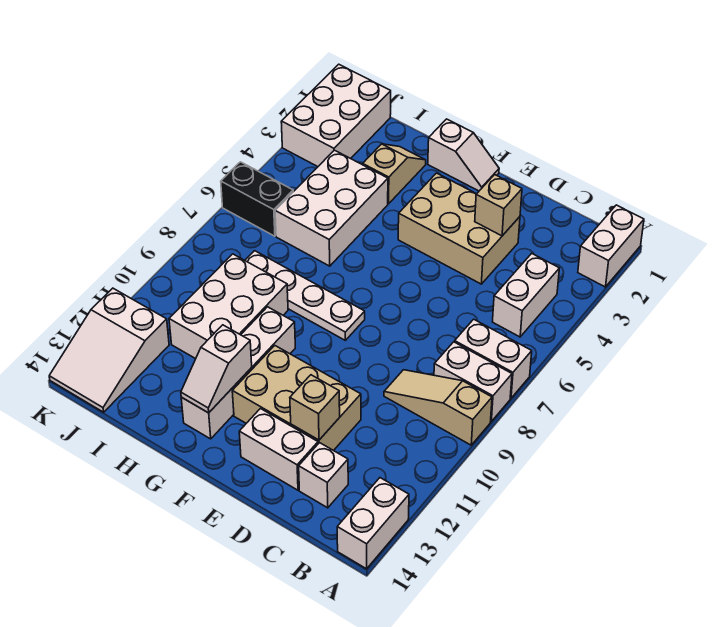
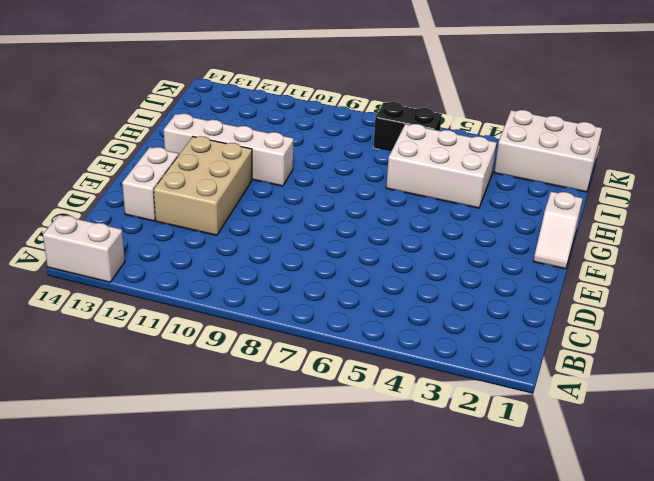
black 1x2 brick [373,102,442,152] -> black 1x2 brick turned to [221,162,293,236]
none -> white 1x2 brick [578,205,644,287]
none -> white 1x2 brick [455,319,532,398]
none -> white 1x2 brick [434,342,512,421]

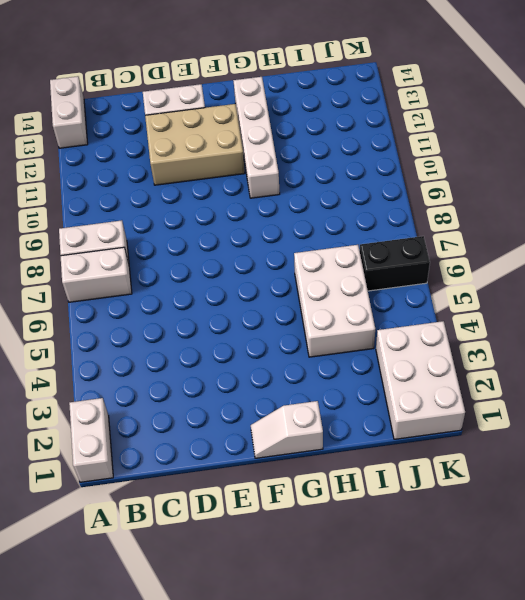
none -> tan 1x3 slope [384,370,492,445]
none -> white 1x2 brick [493,253,559,337]
none -> white 1x1 brick [299,443,348,508]

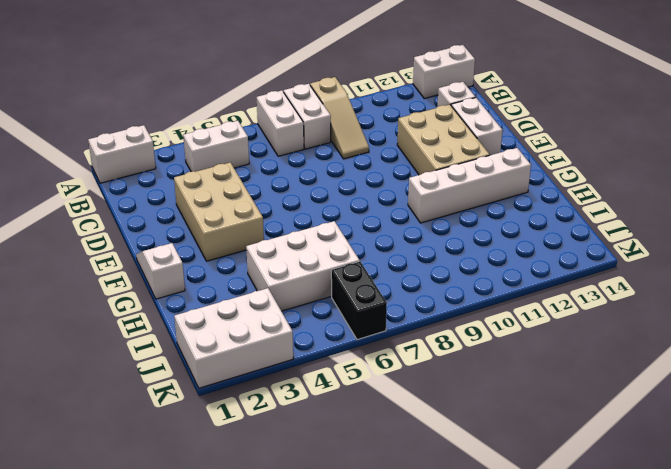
none -> white 1x4 plate [245,251,365,340]
none -> tan 1x2 slope [363,144,426,204]
none -> white 2x3 brick [169,254,288,359]

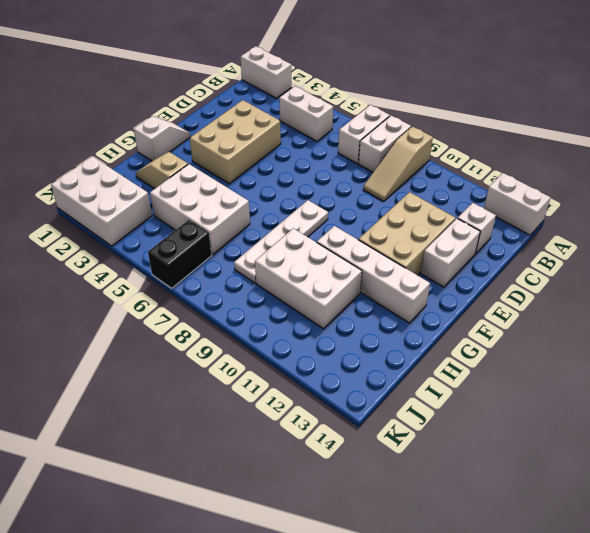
none -> white 2x3 slope [49,288,169,412]
none -> tan 1x1 brick [475,175,522,236]
none -> tan 1x1 brick [290,375,340,440]

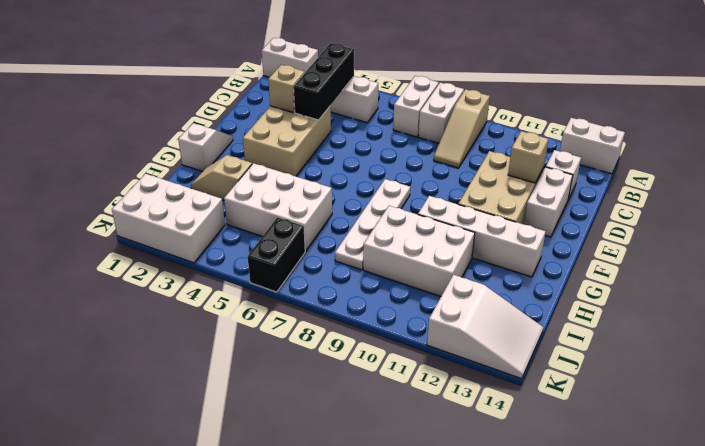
black 1x3 brick [294,43,354,120] -> none
none -> white 1x2 slope [181,325,252,413]

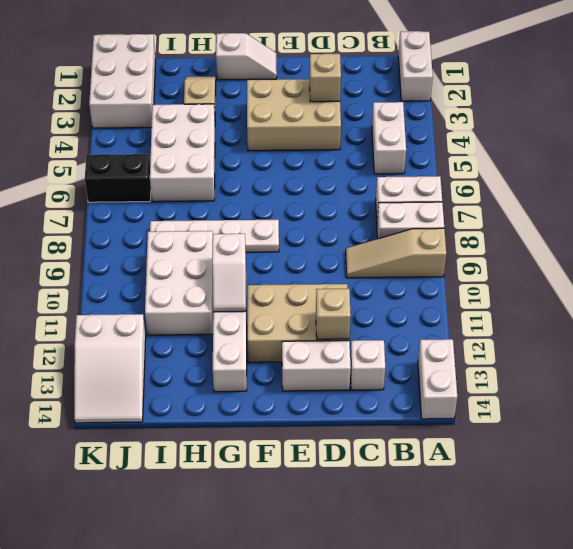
white 1x2 slope [212,234,246,312] -> white 1x2 slope moved to [181,325,252,413]

